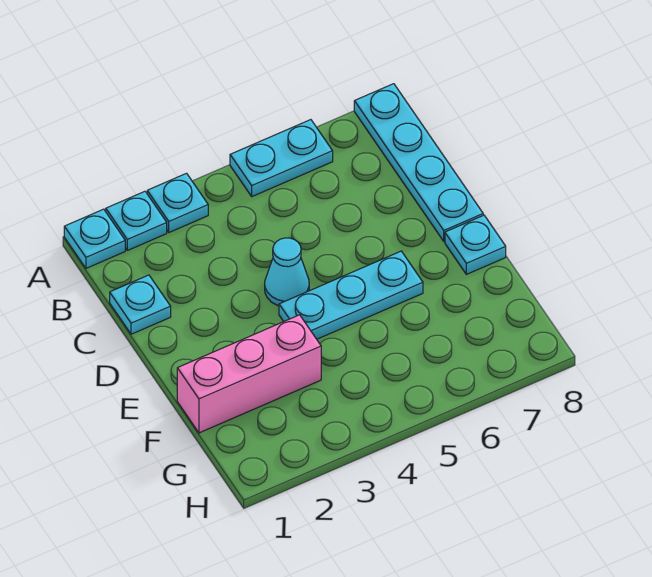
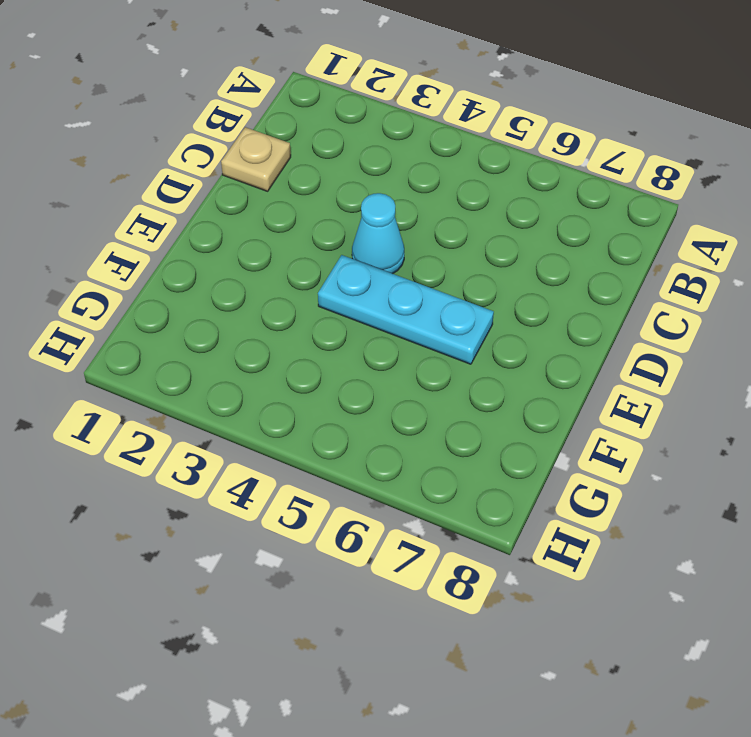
tan 1x1 plate [221,127,291,191] -> cyan 1x1 plate [110,275,171,334]
none -> cyan 1x1 plate [64,209,125,268]
none -> cyan 1x1 plate [106,191,167,250]

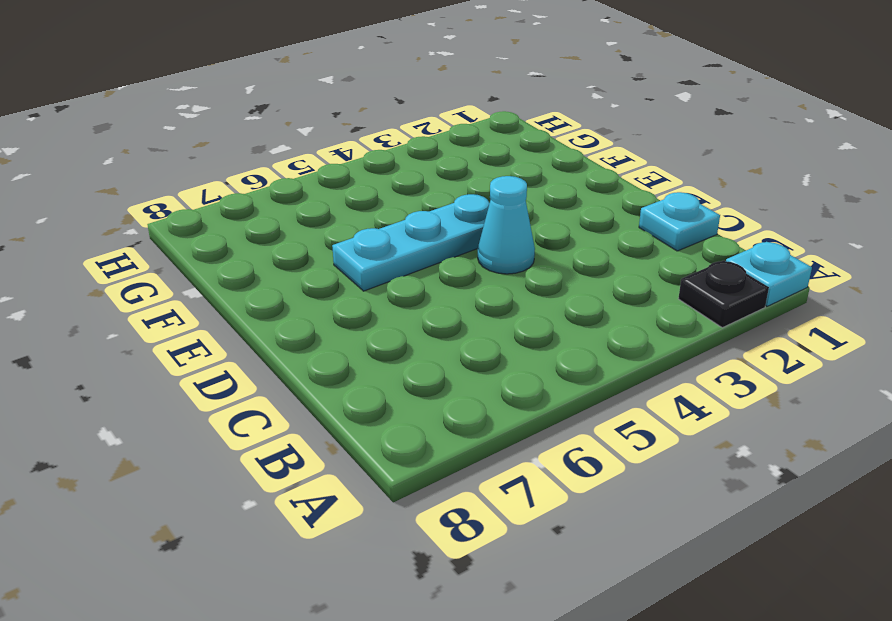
black 1x1 plate [678,260,769,328] -> cyan 1x1 plate [106,191,167,250]
none -> cyan 1x1 plate [147,173,208,232]
none -> cyan 1x2 plate [230,120,333,196]

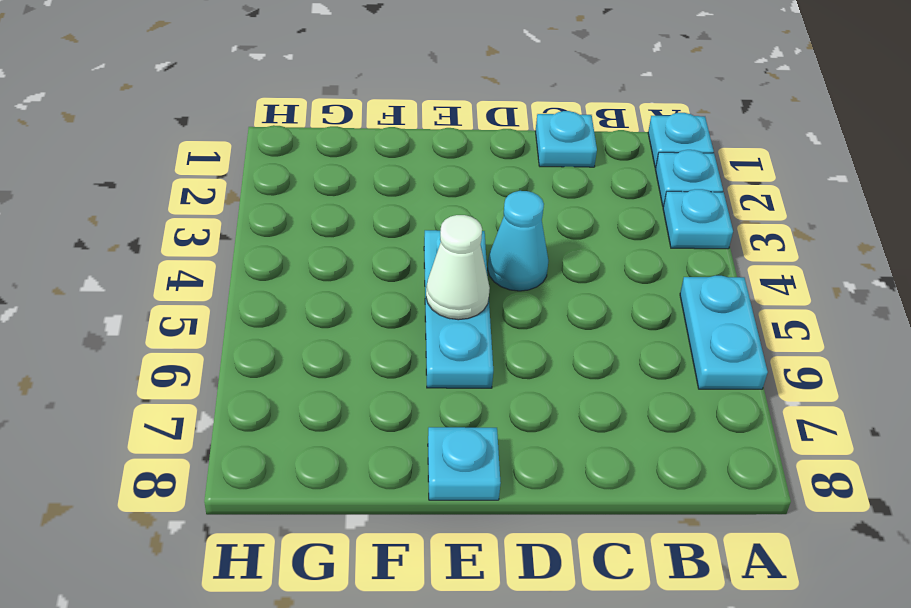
white 1x1 cone [426,215,490,320] -> none
none -> cyan 1x4 plate [354,84,483,241]
none -> pink 1x3 brick [177,315,321,433]

